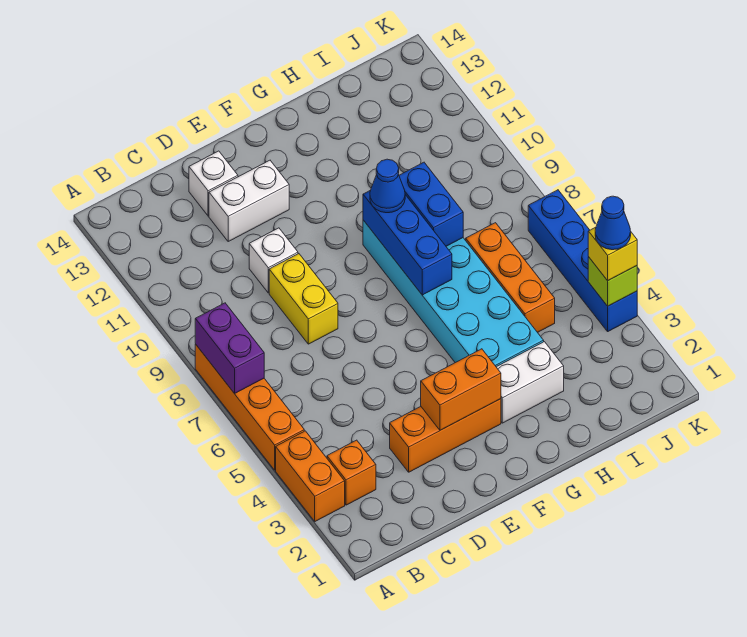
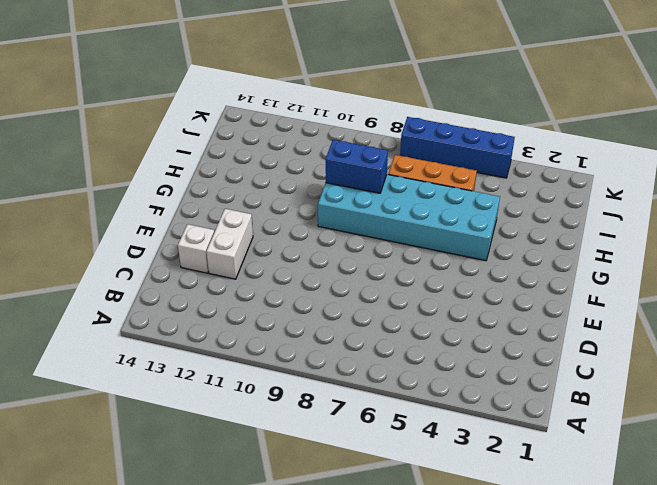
none -> orange 1x2 brick [276,431,345,521]
none -> orange 1x4 brick [195,344,304,470]
none -> orange 1x1 brick [327,440,376,505]

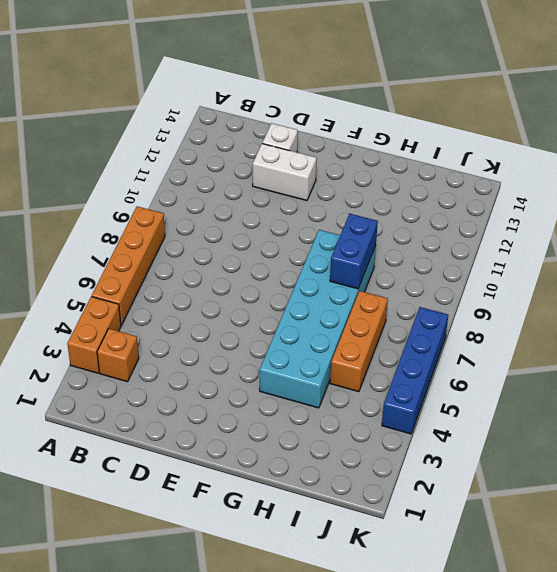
none -> orange 1x3 brick [390,399,501,472]
none -> yellow 1x2 brick [269,254,338,344]
none -> white 1x1 brick [249,228,298,293]

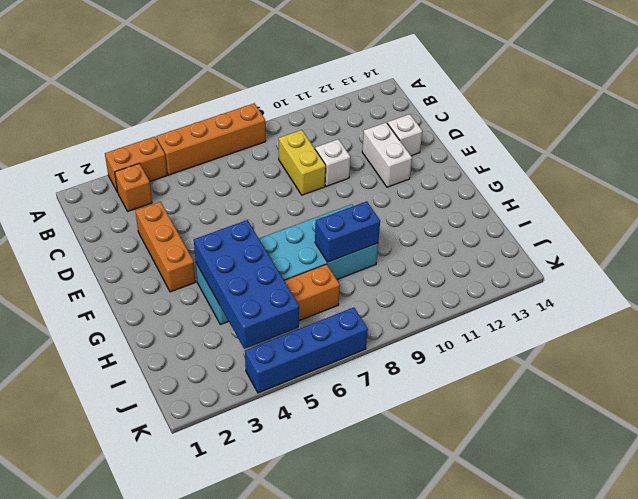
yellow 1x2 brick [279,130,326,195] -> yellow 1x2 brick turned to [269,254,338,344]
blue 2x4 brick [194,220,299,349] -> none
none -> white 1x2 brick [497,342,564,423]
none -> purple 1x2 brick [195,303,264,394]
none -> orange 1x2 brick [421,349,501,430]

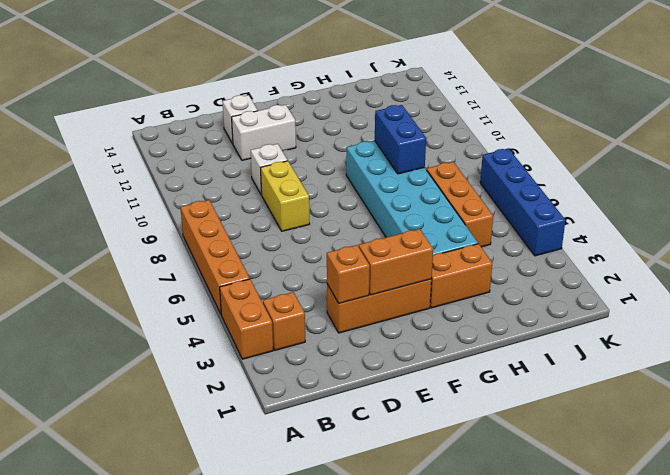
orange 1x1 brick [327,245,370,303] -> none
orange 1x2 brick [430,244,492,308] -> white 1x2 brick [497,342,564,423]
none -> purple 1x2 brick [195,303,264,394]
none -> blue 1x3 brick [363,190,452,295]
none -> lime 1x1 brick [588,257,637,306]

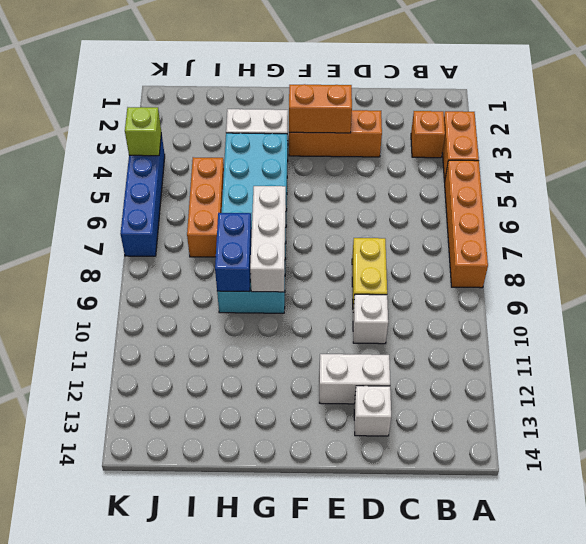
white 1x3 brick [250,186,286,292] -> blue 1x3 brick [363,190,452,295]
none -> purple 1x2 brick [195,303,264,394]
none -> blue 1x1 cone [370,159,405,213]
none -> yellow 1x1 brick [588,227,637,281]

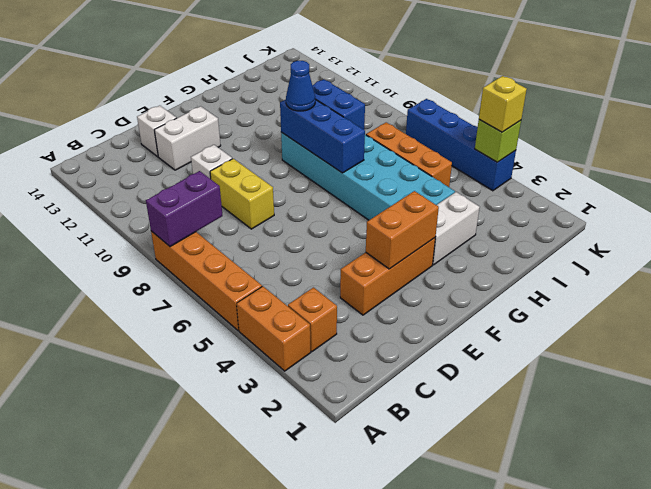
purple 1x2 brick [146,171,223,247] -> purple 1x2 brick turned to [195,303,264,394]
none -> blue 1x1 cone [595,196,631,250]

